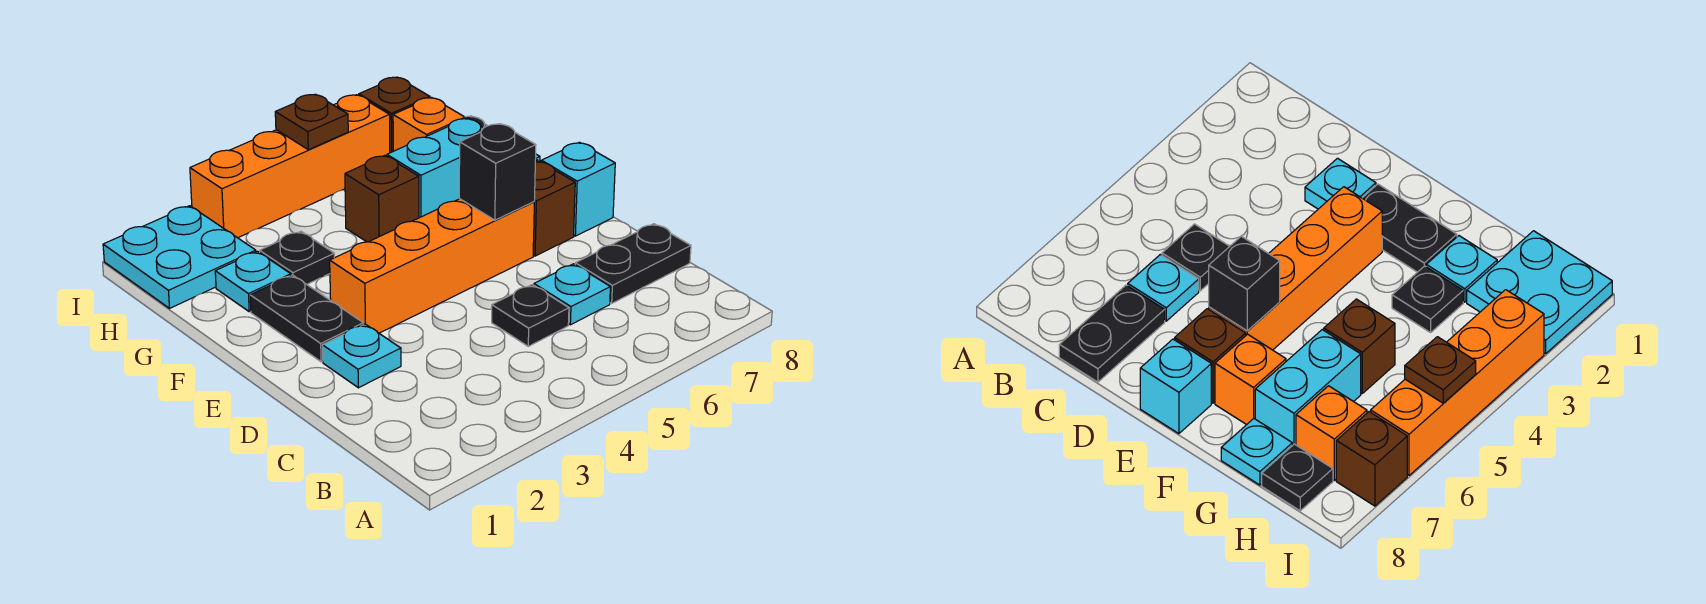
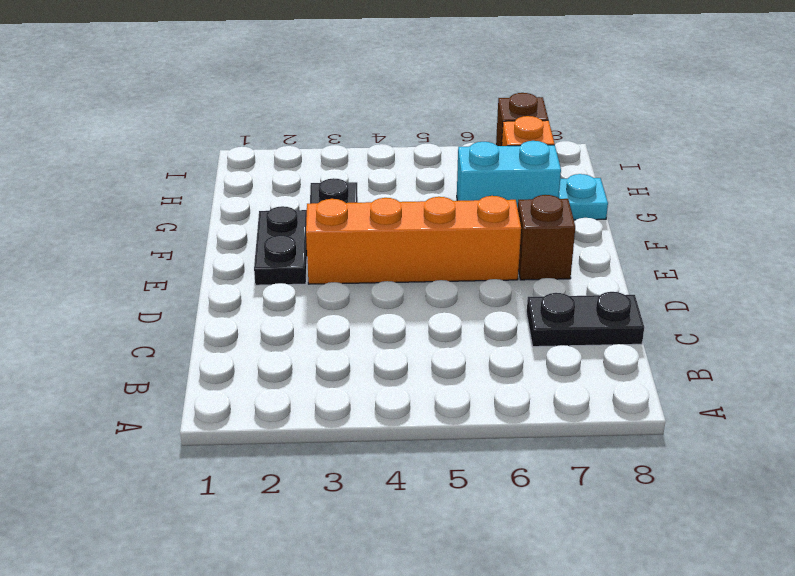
none -> black 1x1 plate [492,285,569,346]
none -> cyan 1x1 plate [534,264,610,325]
none -> cyan 1x1 plate [323,324,401,388]

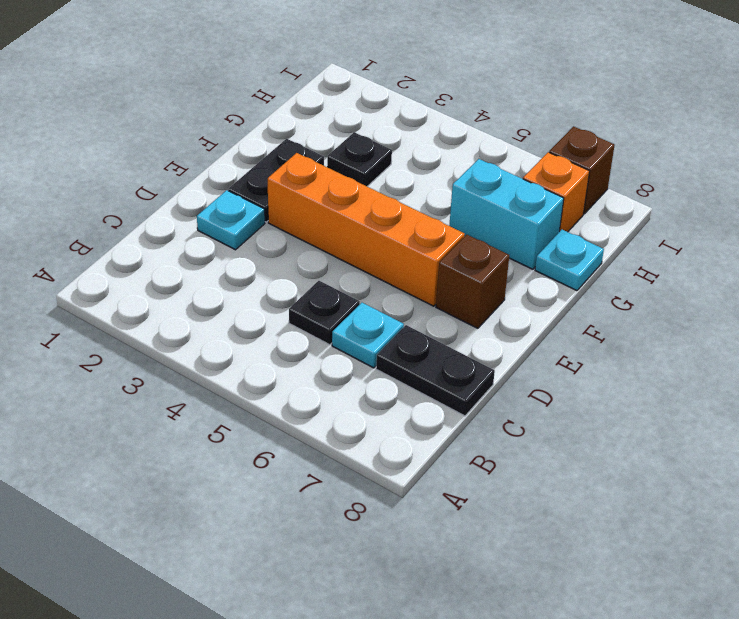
none -> cyan 1x1 brick [541,142,615,236]
none -> orange 1x1 brick [1215,334,1286,425]
none -> cyan 1x1 plate [215,251,291,312]

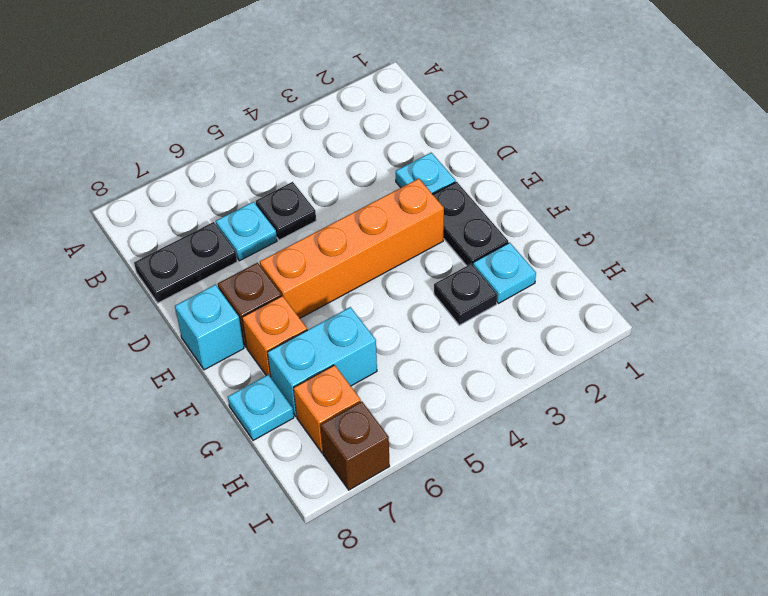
none -> brown 1x1 brick [345,155,419,242]
none -> cyan 2x2 plate [103,206,256,308]
none -> black 1x1 plate [1262,444,1333,511]

